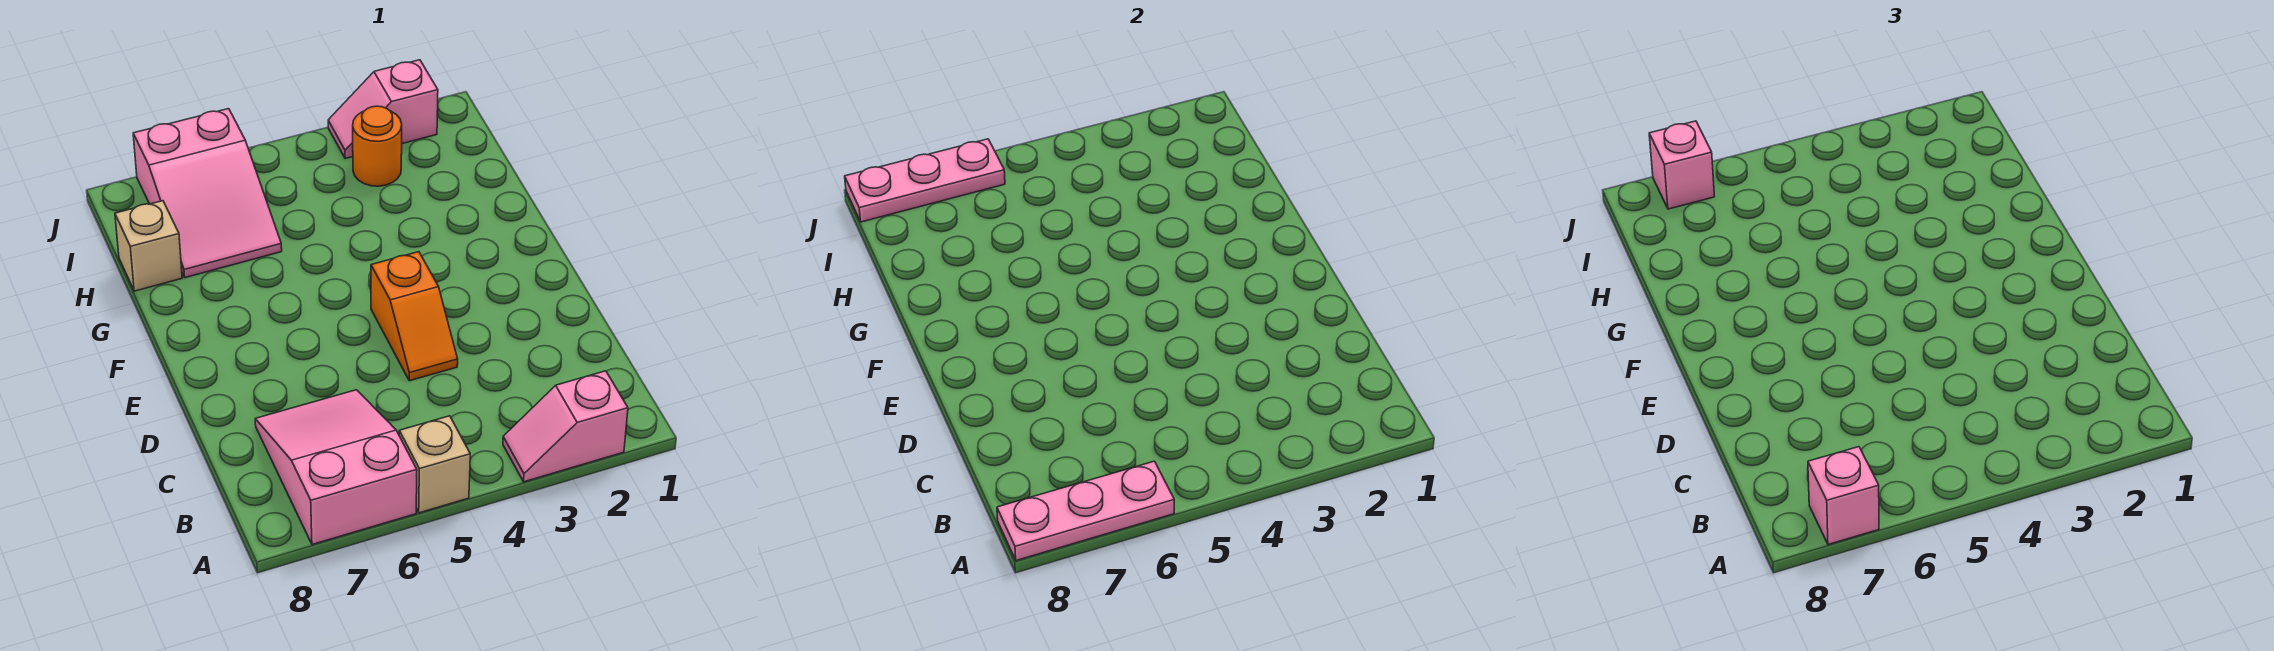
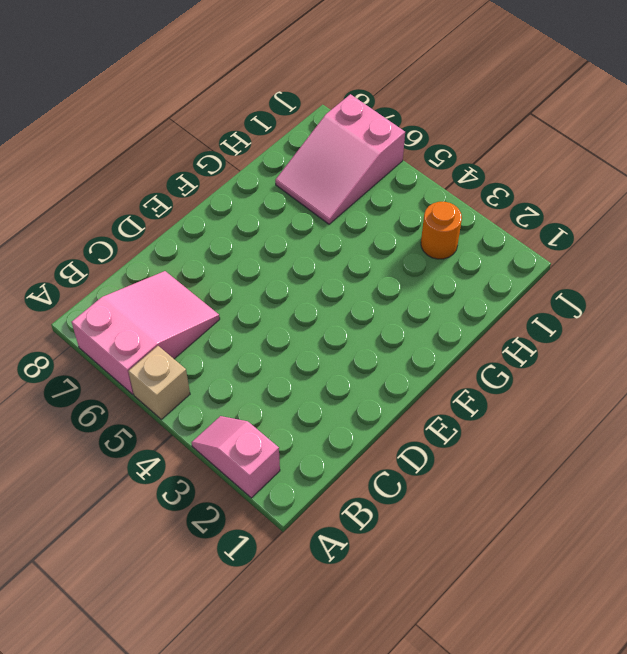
none -> orange 1x2 slope [371,252,458,381]
none -> tan 1x1 brick [115,201,182,291]
none -> pink 1x2 slope [328,60,438,158]

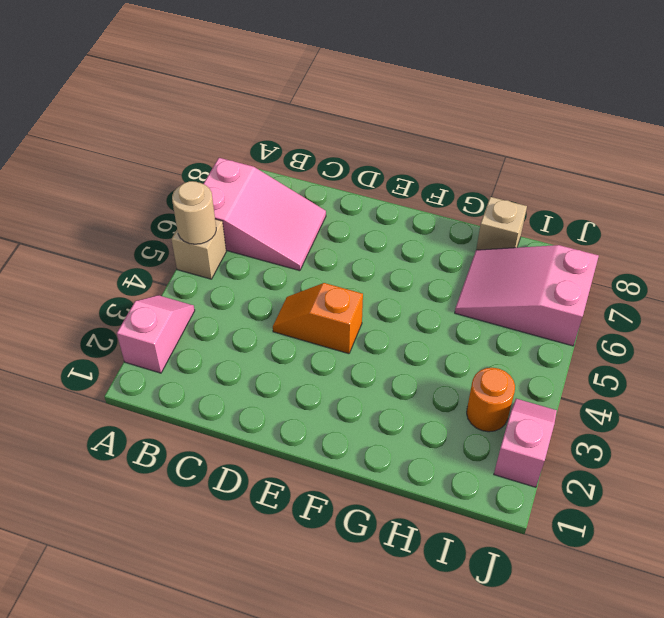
tan 1x1 round brick [172,181,216,244] -> none
none -> pink 1x3 plate [997,461,1174,561]
none -> pink 1x3 plate [845,139,1005,222]
none -> pink 1x1 brick [1808,447,1879,545]

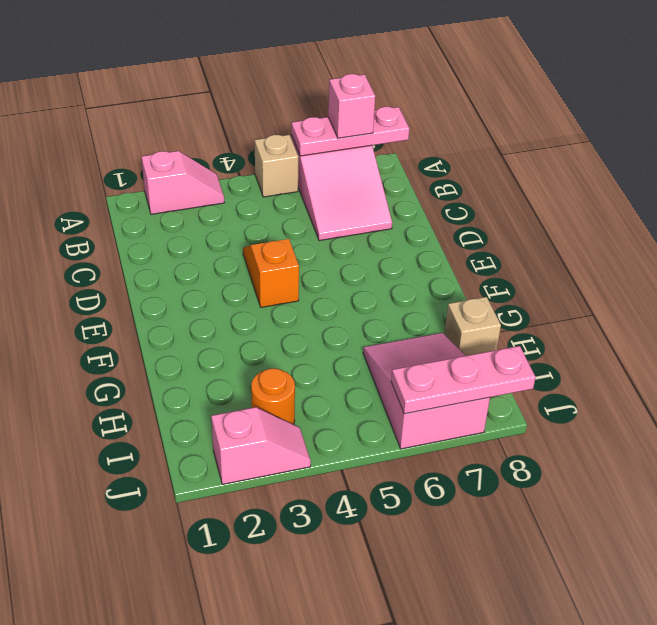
none -> pink 1x1 brick [1649,121,1714,209]

